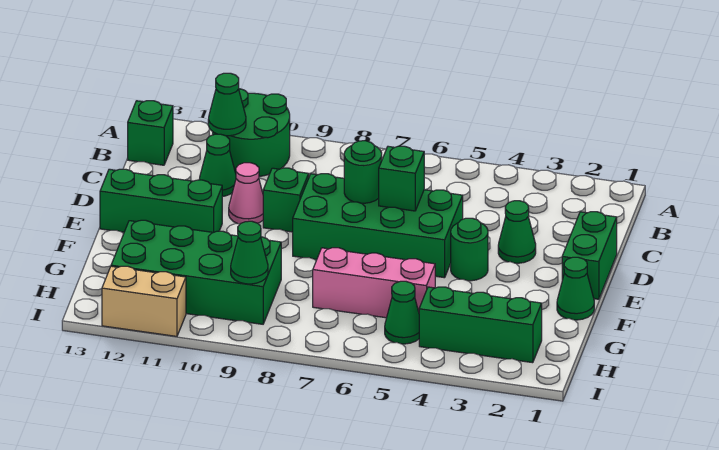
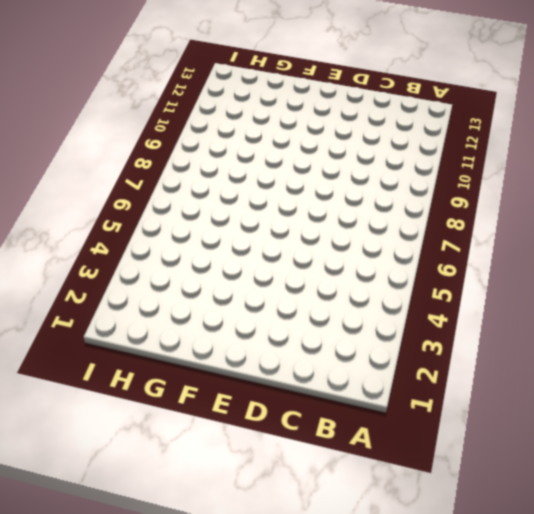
none -> green 2x2 round brick [213,89,290,177]
none -> green 1x1 brick [128,101,173,165]
none -> green 1x1 cone [199,134,236,196]

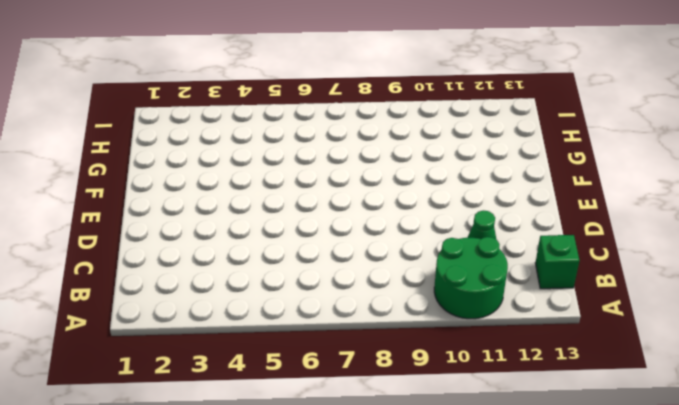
none -> green 1x2 brick [562,212,617,299]
none -> green 1x1 cone [498,201,536,263]
none -> green 2x4 brick [293,174,463,278]

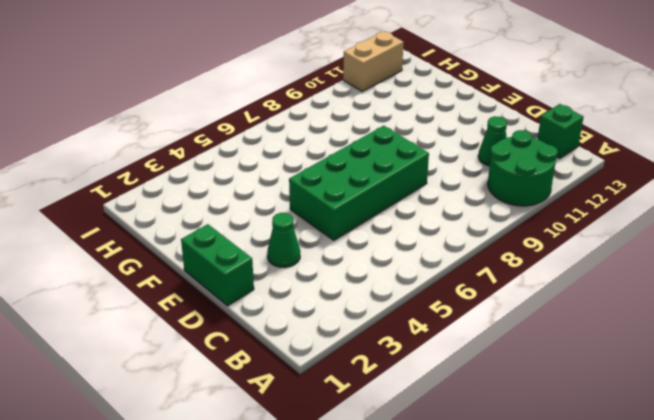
none -> green 1x1 brick [263,168,309,232]
none -> pink 1x1 cone [229,163,263,224]
none -> green 1x1 round brick [451,218,488,281]

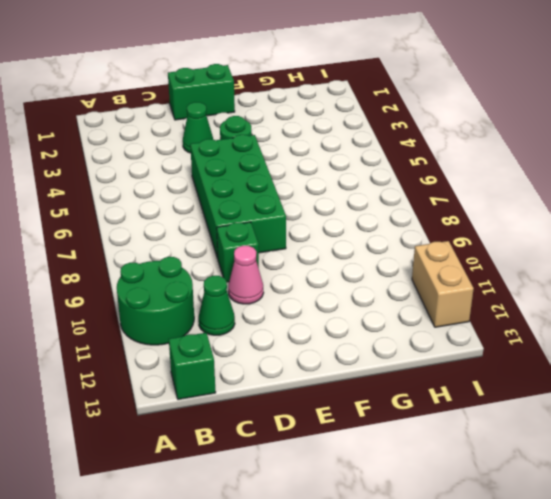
none -> green 1x3 brick [100,169,222,232]
none -> green 1x1 cone [557,257,594,320]
none -> pink 1x3 brick [313,248,435,318]

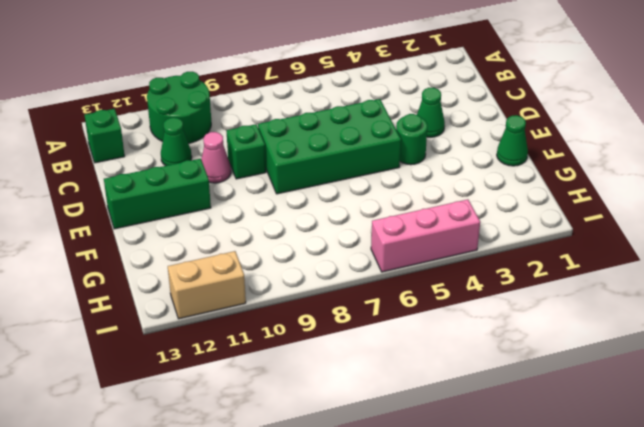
pink 1x3 brick [371,199,480,272] -> pink 1x3 brick moved to [313,248,435,318]
none -> green 1x2 brick [562,212,617,299]
none -> green 2x4 brick [111,220,281,324]
none -> green 1x3 brick [419,287,542,363]

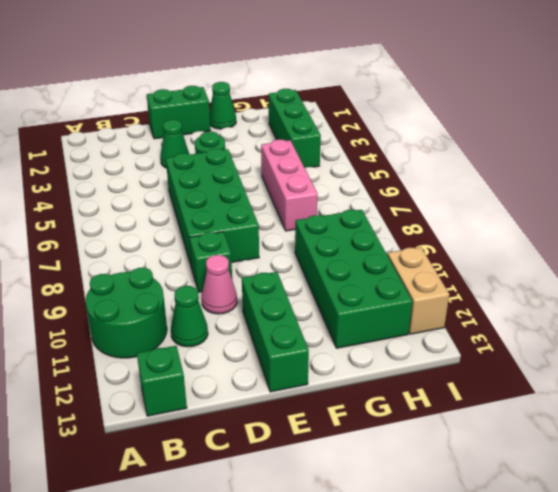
none -> green 1x1 cone [385,281,419,344]
none -> green 1x1 cone [208,73,246,136]
none -> green 1x1 brick [379,146,424,211]

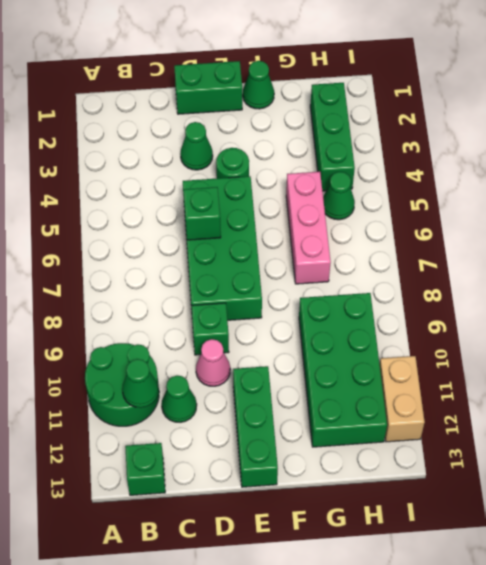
none -> green 1x1 round brick [344,141,382,203]
none -> green 1x1 cone [231,221,268,284]

